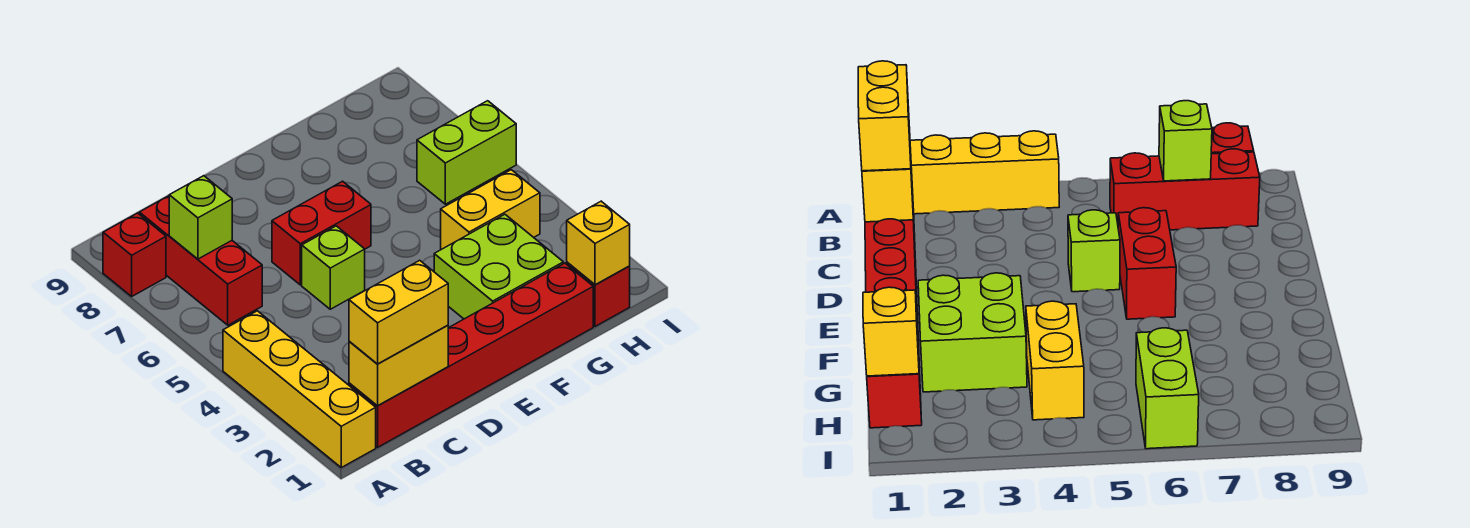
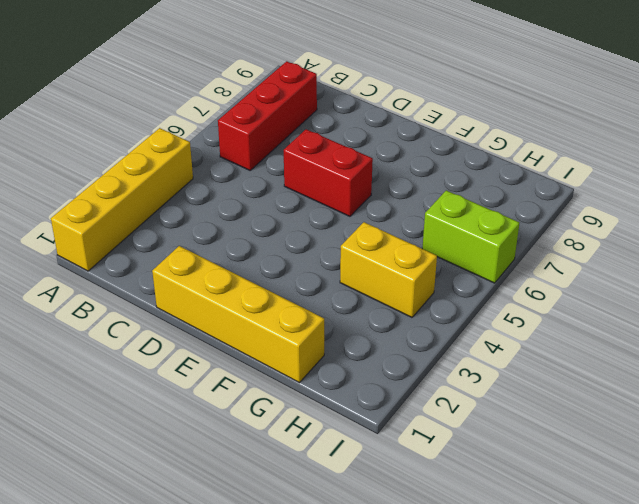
yellow 1x4 brick [152,246,324,383] -> red 1x6 brick [349,263,593,447]
none -> red 1x1 brick [103,213,166,296]
none -> lime 1x1 brick [302,226,365,309]
none -> lime 2x2 brick [434,214,563,319]

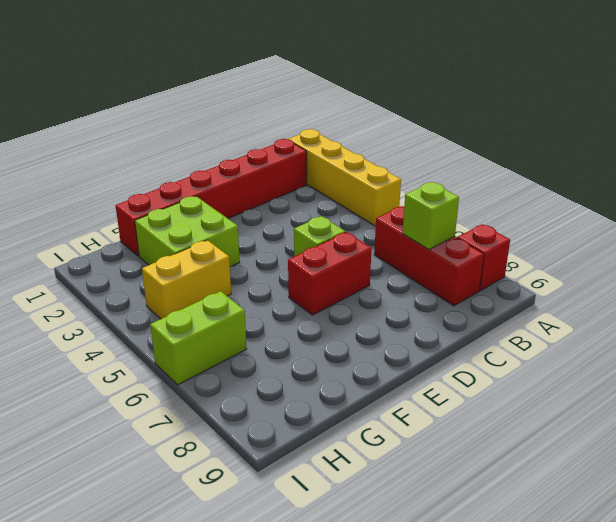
none -> red 1x1 brick [567,262,630,326]
none -> yellow 1x2 brick [349,325,448,406]
none -> yellow 1x1 brick [567,201,630,285]

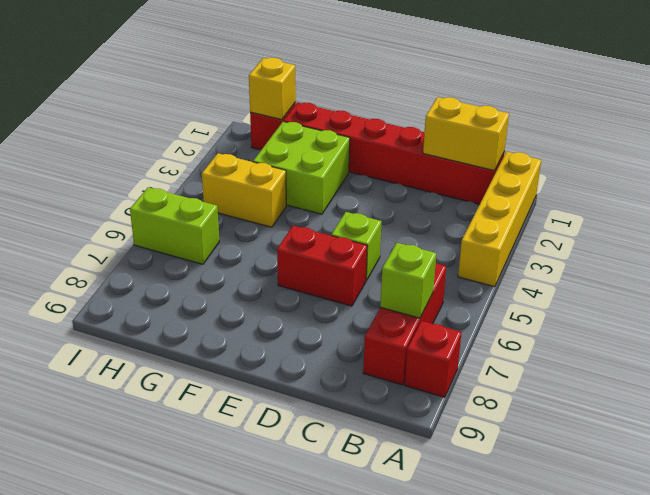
none -> yellow 1x2 brick [349,260,448,364]

